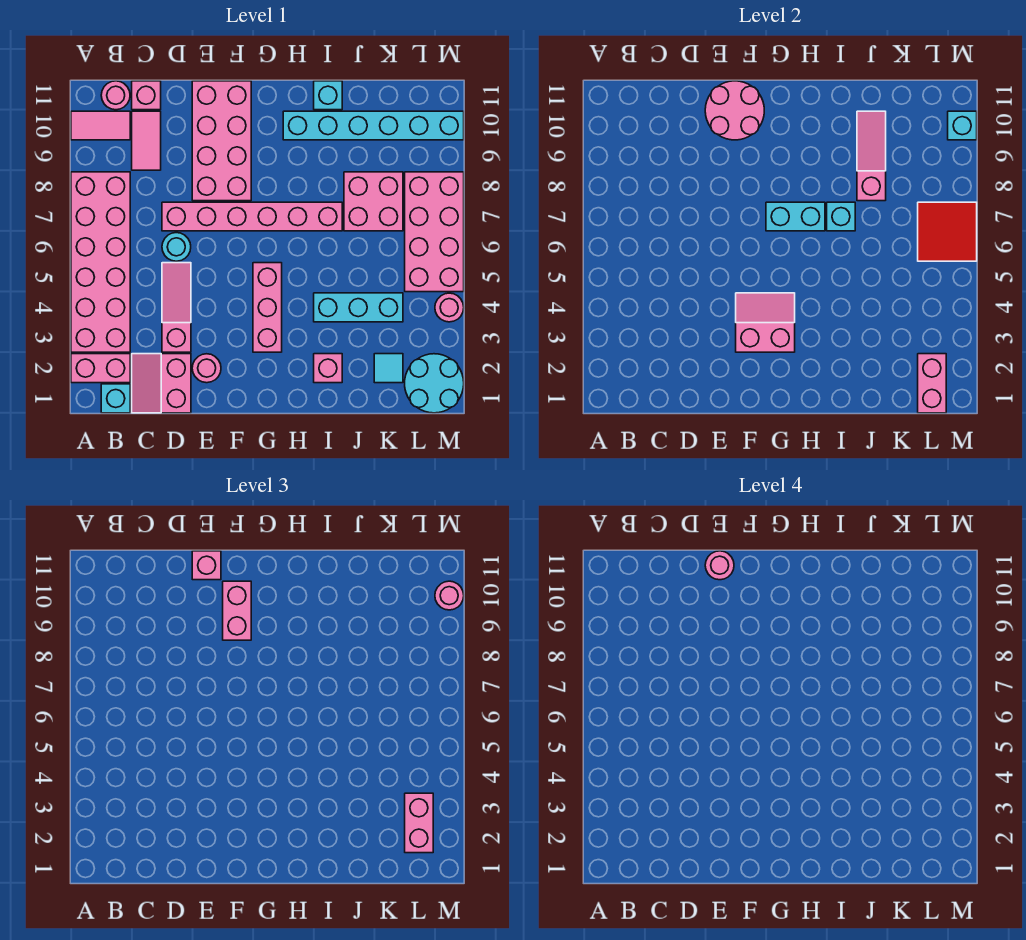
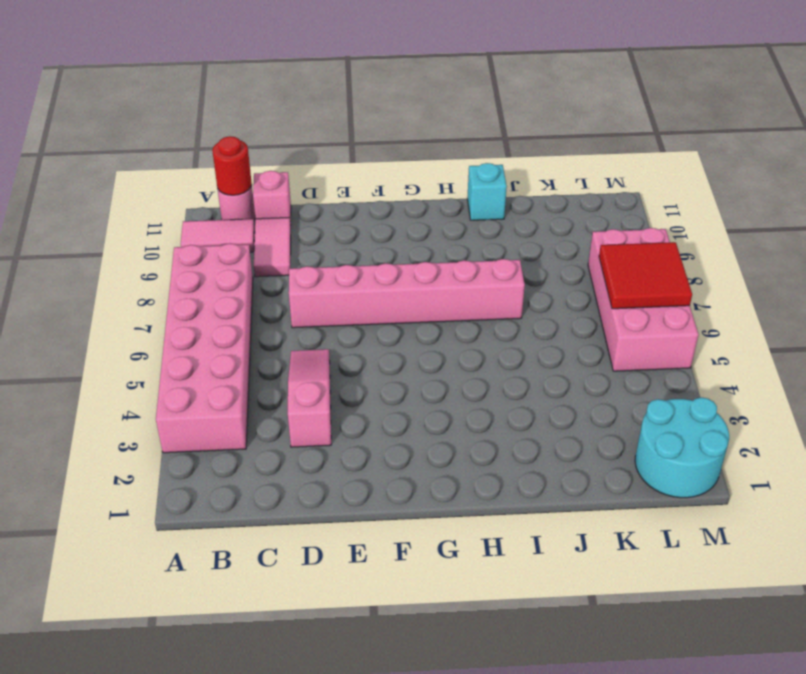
red 1x1 round brick [212,136,252,195] -> none
none -> pink 1x2 brick [71,354,130,383]
none -> cyan 1x1 brick [101,384,130,413]
none -> pink 2x2 slope [132,354,191,413]
none -> cyan 1x1 round brick [162,233,191,261]

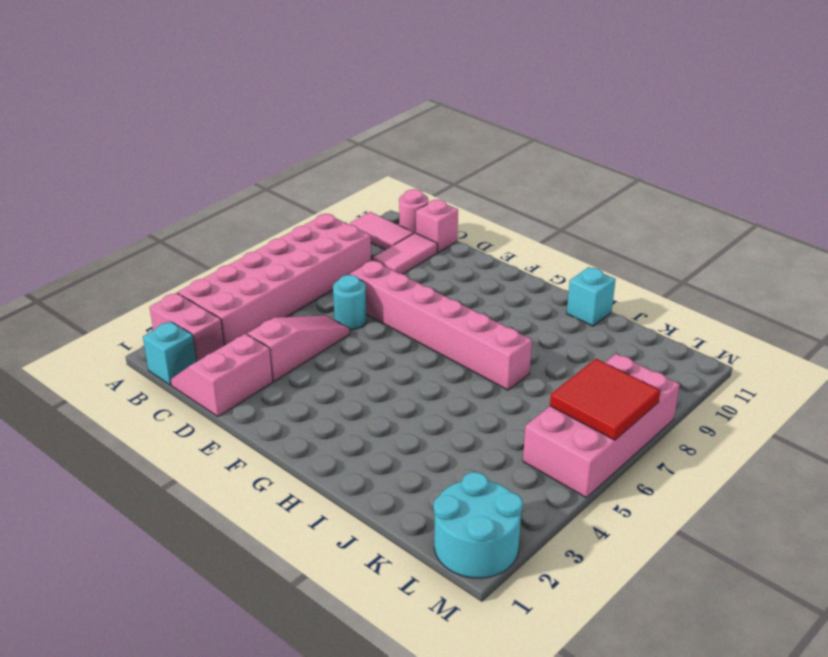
none -> pink 1x1 round brick [192,354,221,383]
none -> pink 2x4 brick [192,81,251,201]
none -> pink 1x3 brick [253,263,282,352]
none -> cyan 1x6 brick [283,111,464,140]

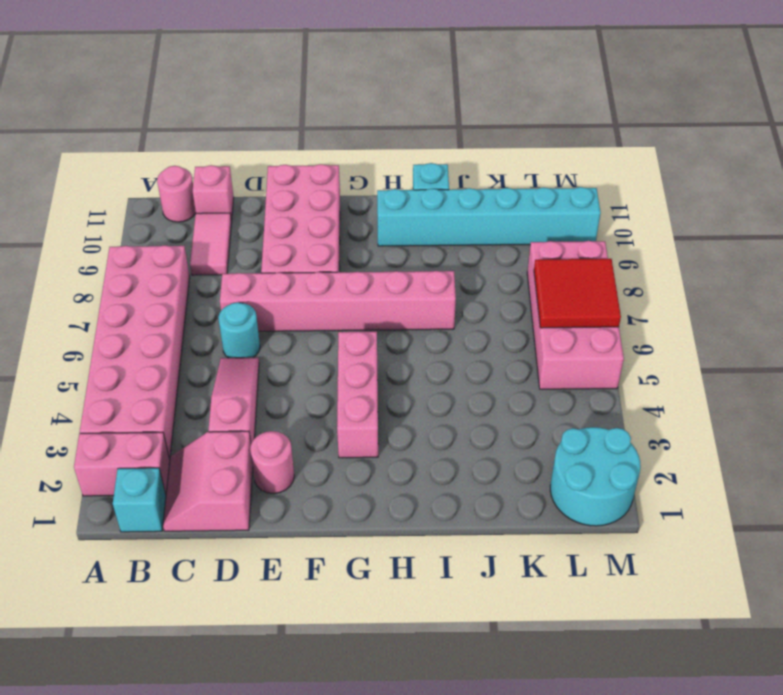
none -> pink 1x2 tile [71,111,130,140]
none -> pink 1x1 brick [314,354,342,383]
none -> cyan 1x3 brick [314,293,403,322]
none -> pink 2x2 brick [344,172,403,231]

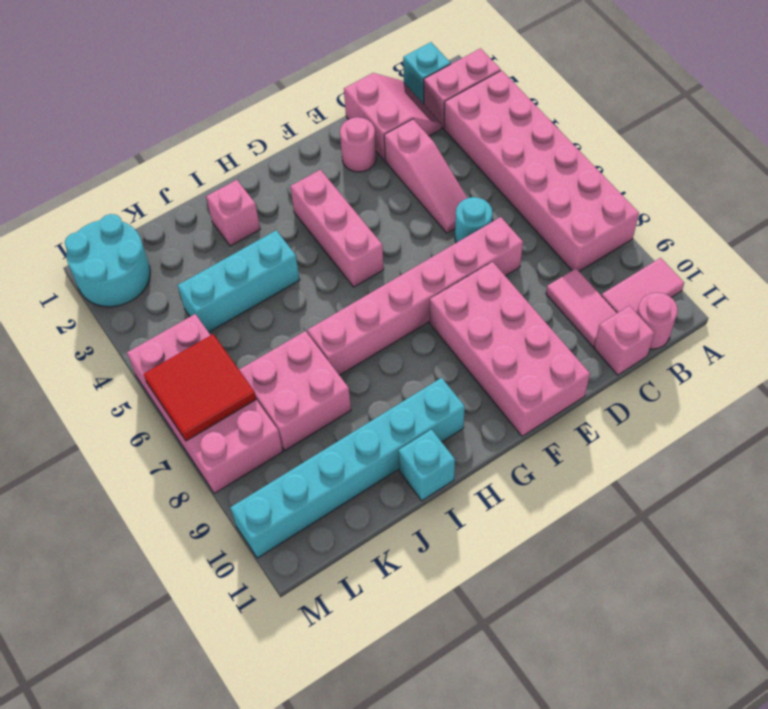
none -> cyan 1x1 tile [374,354,403,383]
none -> pink 1x1 round brick [435,293,464,322]
none -> pink 2x2 round brick [705,81,764,140]
none -> pink 2x2 slope [736,293,795,352]

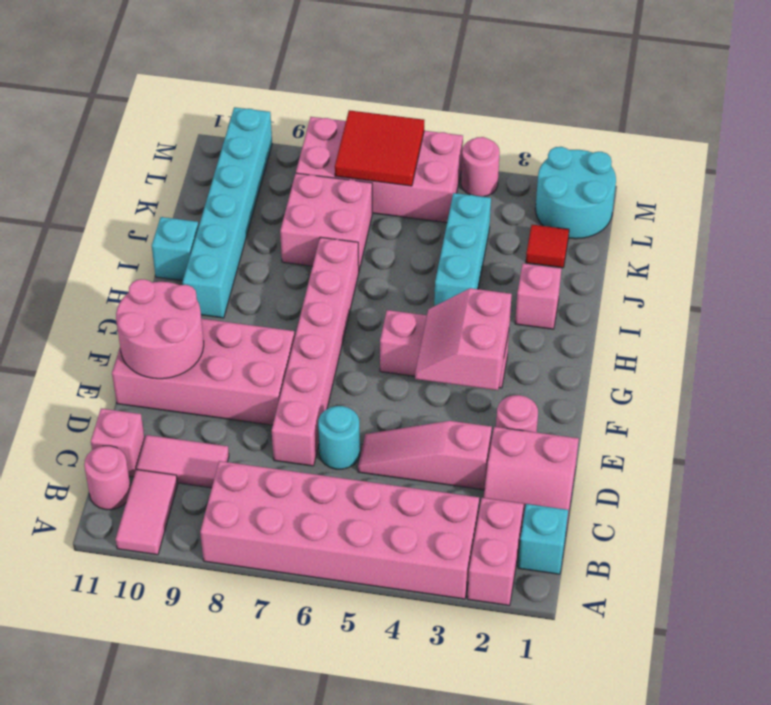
red 1x1 tile [526,225,569,268] -> cyan 1x1 tile [374,354,403,383]
none -> cyan 1x2 brick [766,202,825,231]
none -> cyan 1x1 brick [827,202,855,231]
none -> pink 1x3 slope [857,111,886,201]
none -> pink 1x2 brick [918,354,946,413]

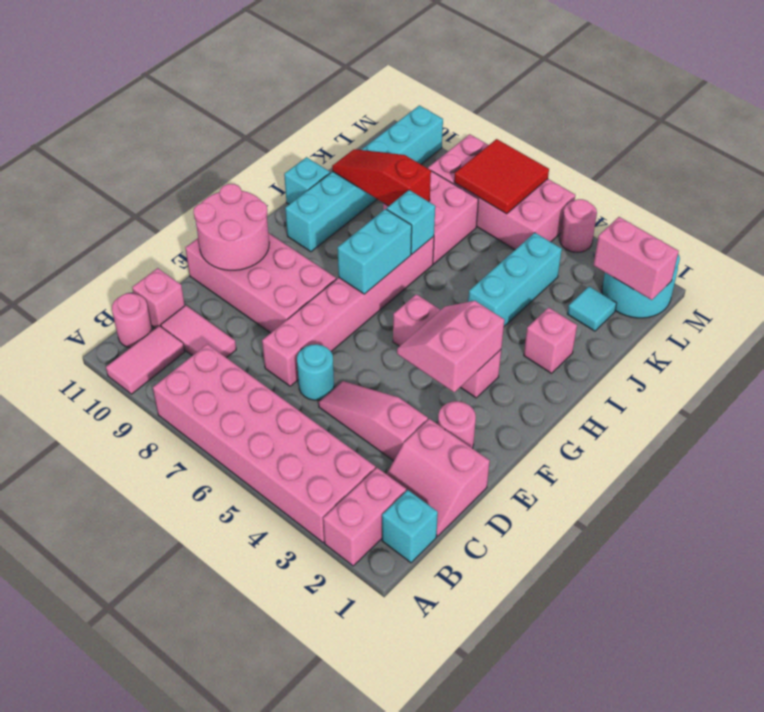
red 1x3 slope [332,149,431,206] -> pink 1x3 slope [857,111,886,201]
none -> cyan 1x1 brick [948,111,977,140]
none -> pink 1x1 brick [192,551,221,580]
none -> pink 1x2 brick [223,581,251,640]
none -> pink 1x2 brick [405,793,433,853]

